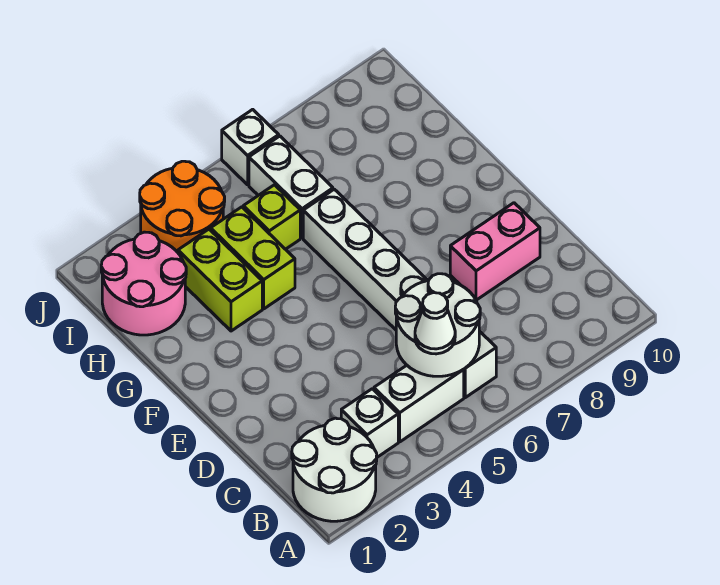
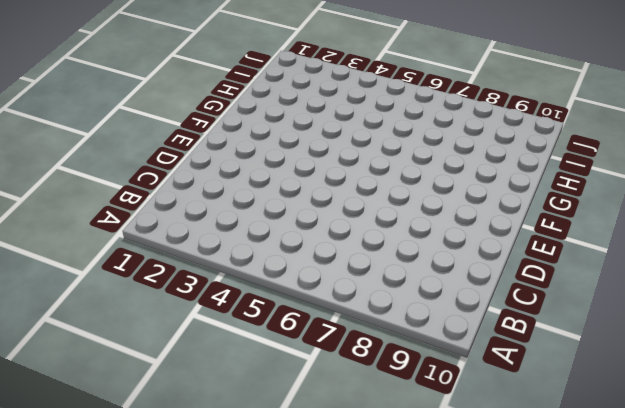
none -> white 2x2 round brick [292,418,377,521]
none -> white 1x1 brick [341,389,398,457]
none -> white 1x2 brick [374,365,464,442]

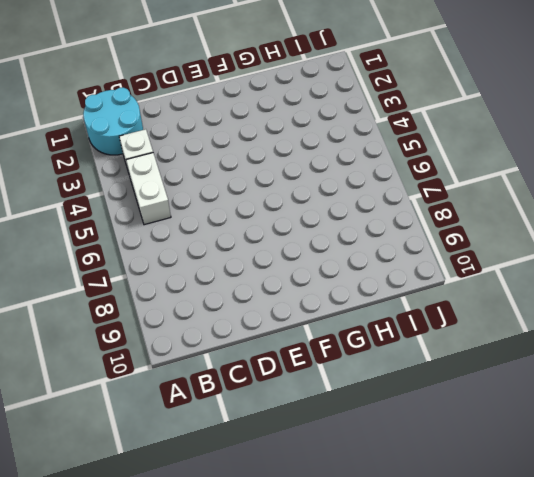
cyan 2x2 round brick [83,88,143,155] -> white 2x2 round brick [292,418,377,521]
none -> white 1x6 brick [303,189,496,398]
none -> pink 1x2 brick [450,203,540,300]
none -> lime 1x2 brick [178,229,262,331]

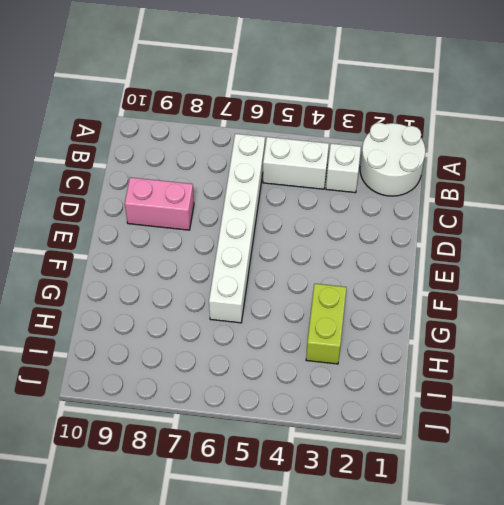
none -> lime 1x2 brick [211,207,295,309]
none -> pink 2x2 round brick [101,232,186,335]
none -> lime 1x1 brick [243,185,300,249]

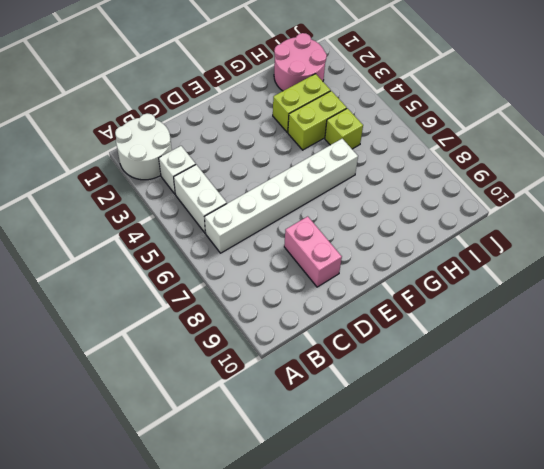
none -> white 1x2 brick [249,136,333,238]
none -> orange 2x2 round brick [140,161,225,252]
none -> white 1x1 brick [222,109,279,185]

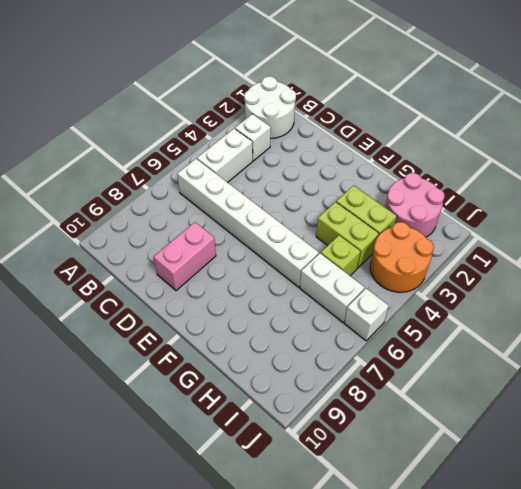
none -> white 2x2 round brick [395,274,480,376]
none -> white 1x1 cone [415,293,455,354]

